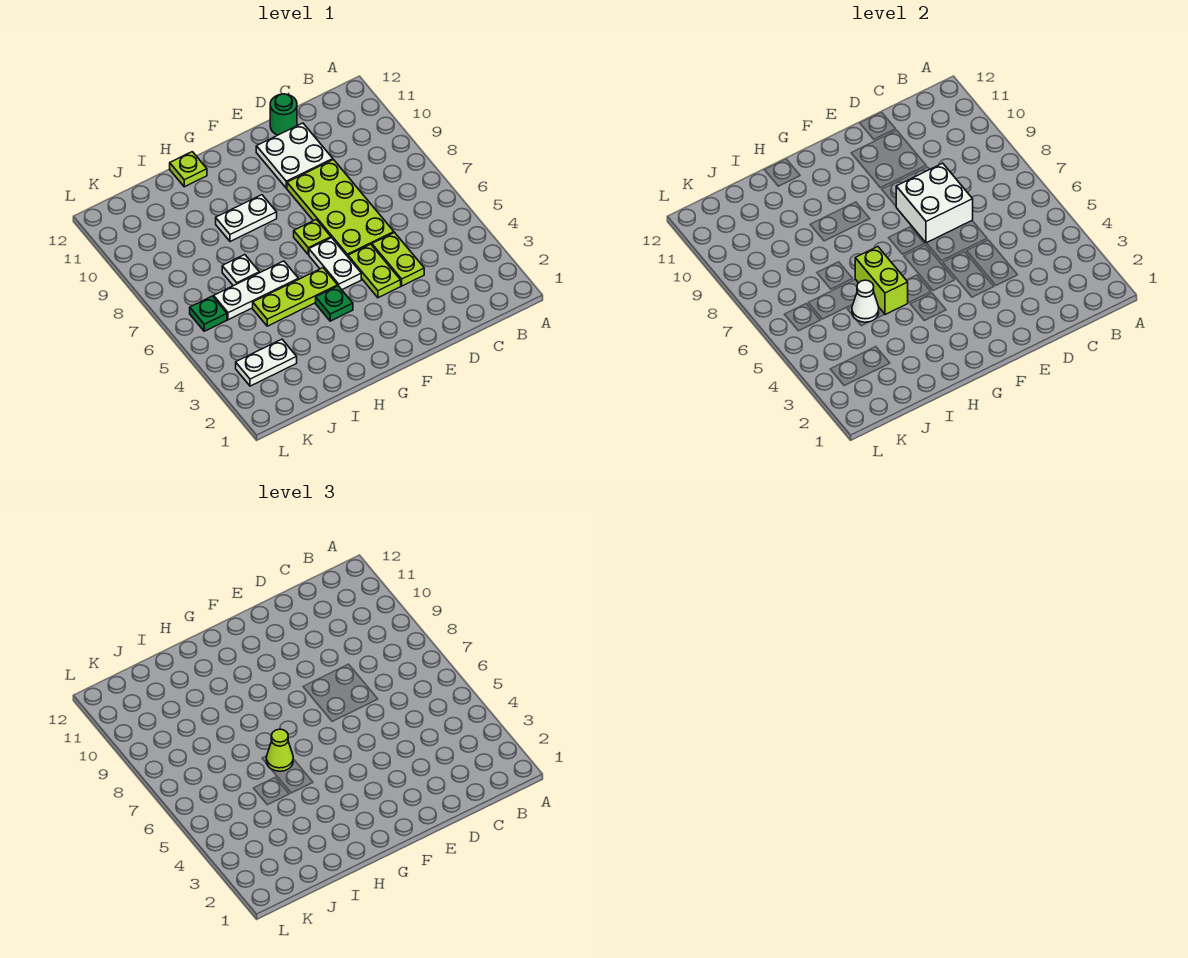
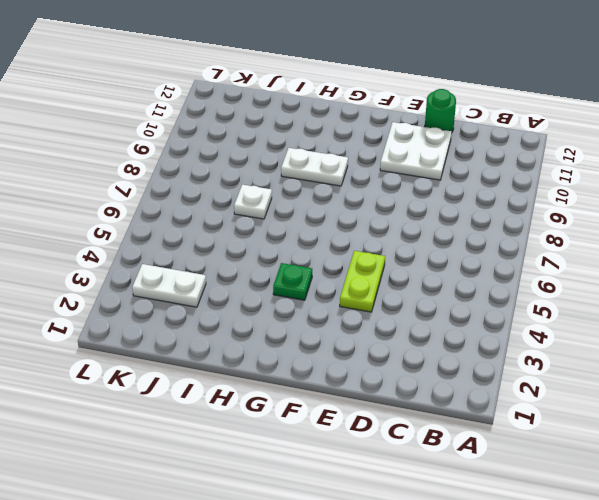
none -> lime 1x2 plate [372,233,424,286]
none -> lime 2x4 plate [287,160,394,256]
none -> white 1x2 plate [309,238,361,290]

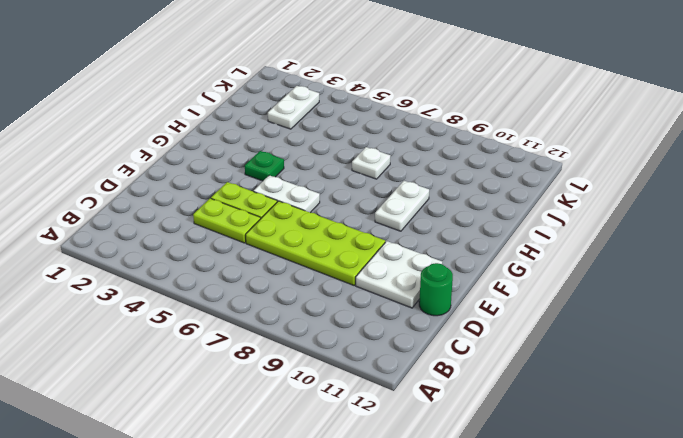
none -> lime 1x1 plate [294,219,331,255]
none -> lime 1x3 plate [253,268,338,326]
none -> white 1x3 plate [214,261,299,320]

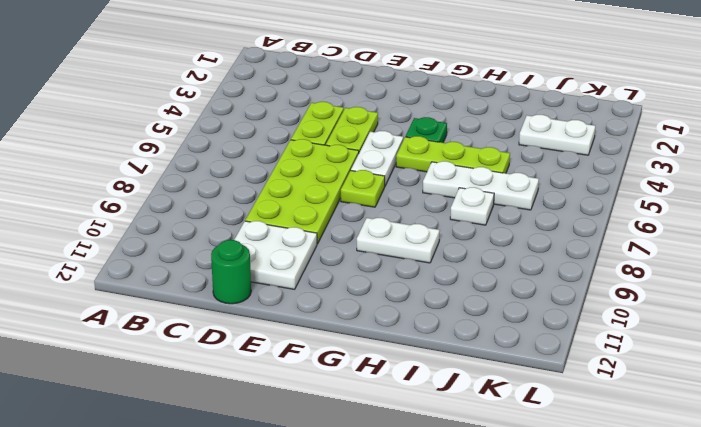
none -> lime 1x1 plate [170,152,207,187]
none -> green 1x1 plate [190,296,227,331]
none -> white 2x2 brick [896,163,973,243]

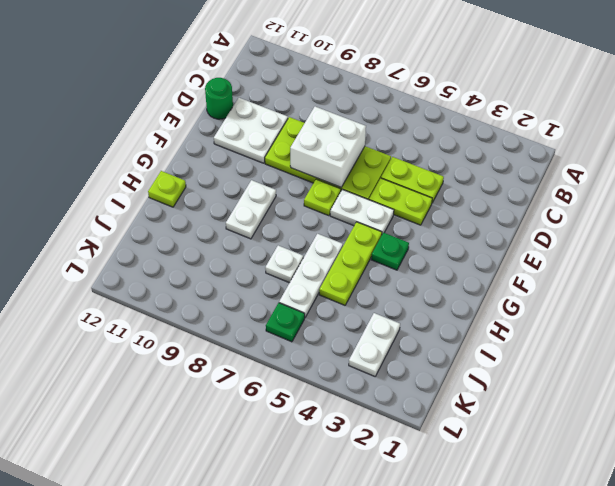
none -> lime 1x2 brick [855,247,908,315]
none -> white 1x1 cone [852,280,879,322]
none -> lime 1x1 cone [266,729,293,771]

